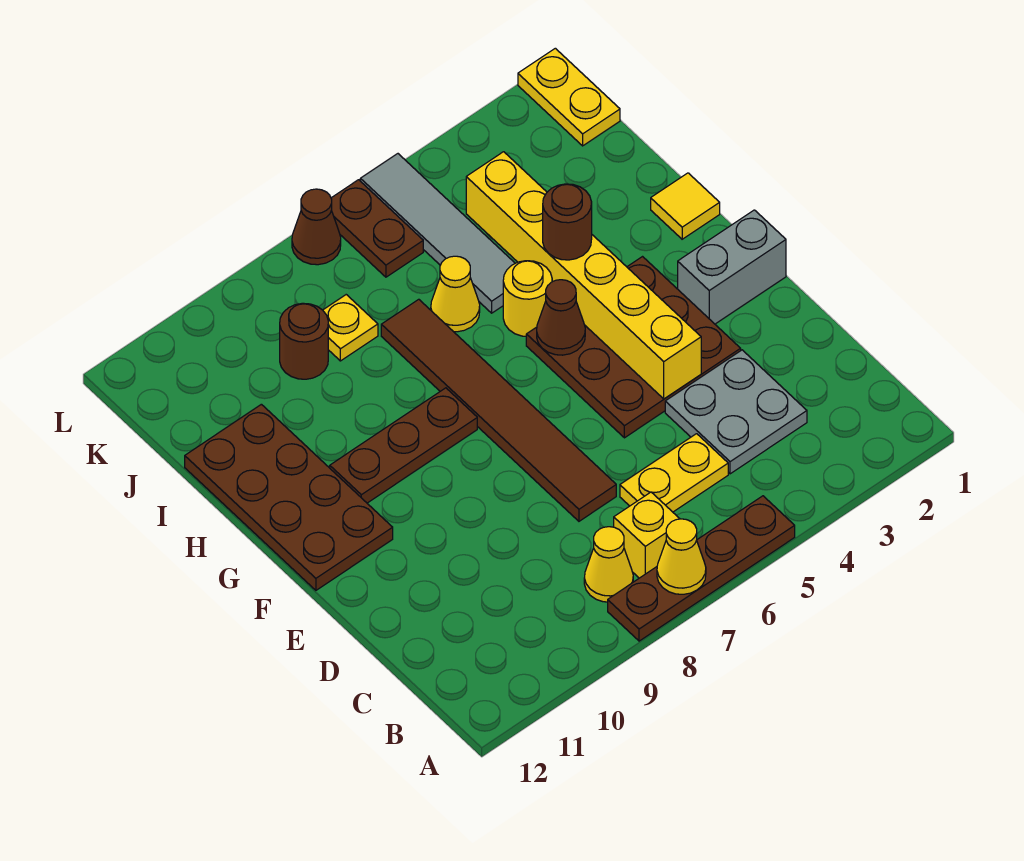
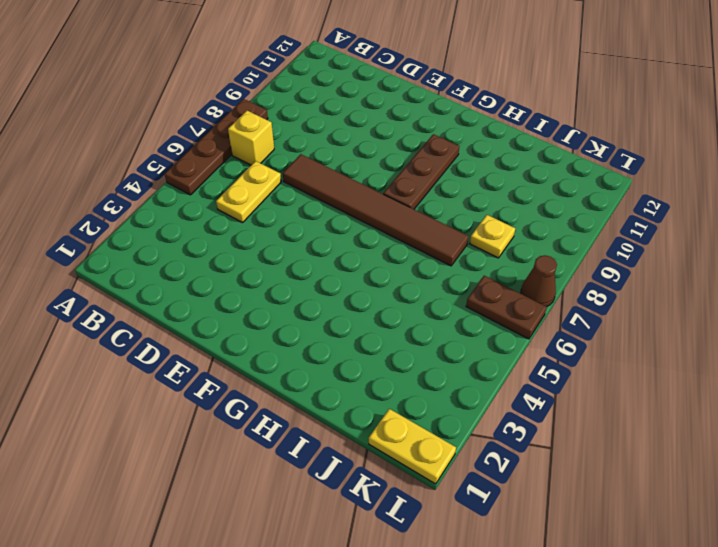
none -> yellow 1x1 cone [584,527,633,602]
none -> grey 2x2 plate [665,350,807,474]
none -> brown 3x3 plate [526,257,741,438]

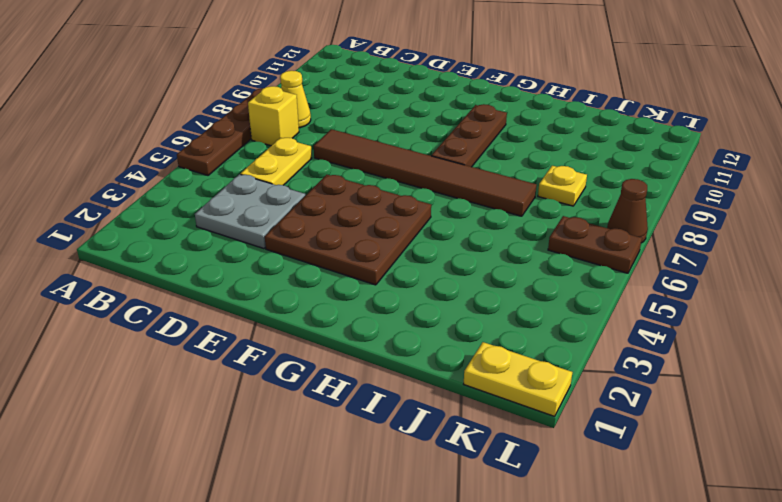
none -> grey 1x2 brick [678,210,786,324]
none -> brown 2x4 plate [185,404,393,590]
none -> yellow 1x1 tile [651,173,720,239]

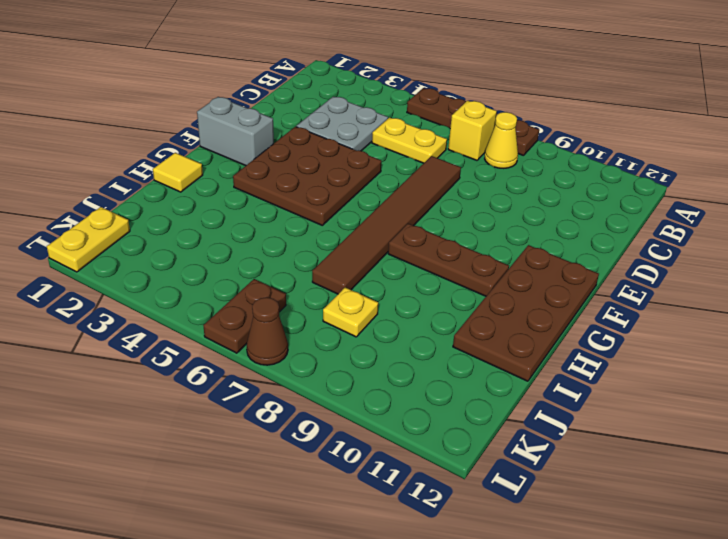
none -> yellow 1x1 round brick [503,261,552,336]
none -> grey 1x4 tile [360,154,515,313]
none -> yellow 1x1 cone [431,256,480,332]

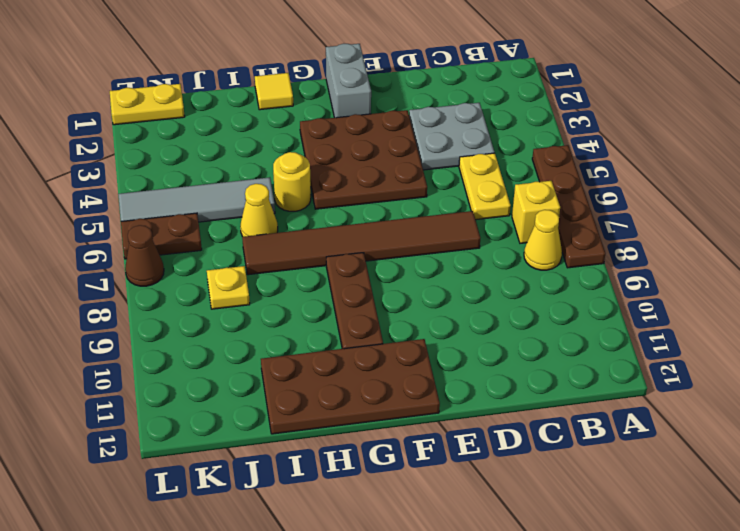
none -> brown 1x1 round brick [280,303,328,379]
none -> yellow 1x1 cone [657,519,706,594]
none -> yellow 1x6 brick [466,152,701,399]

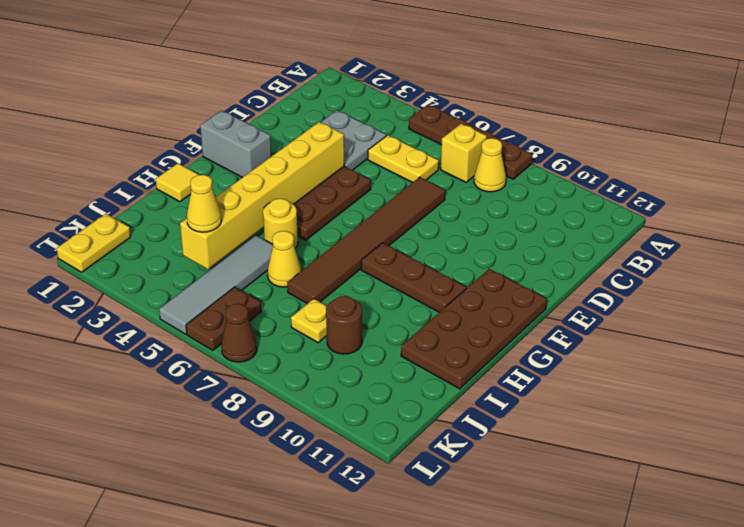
yellow 1x1 cone [187,175,222,232] -> yellow 1x1 cone moved to [657,519,706,594]
none -> brown 1x1 cone [537,280,585,355]
none -> brown 1x1 round brick [543,184,592,260]

